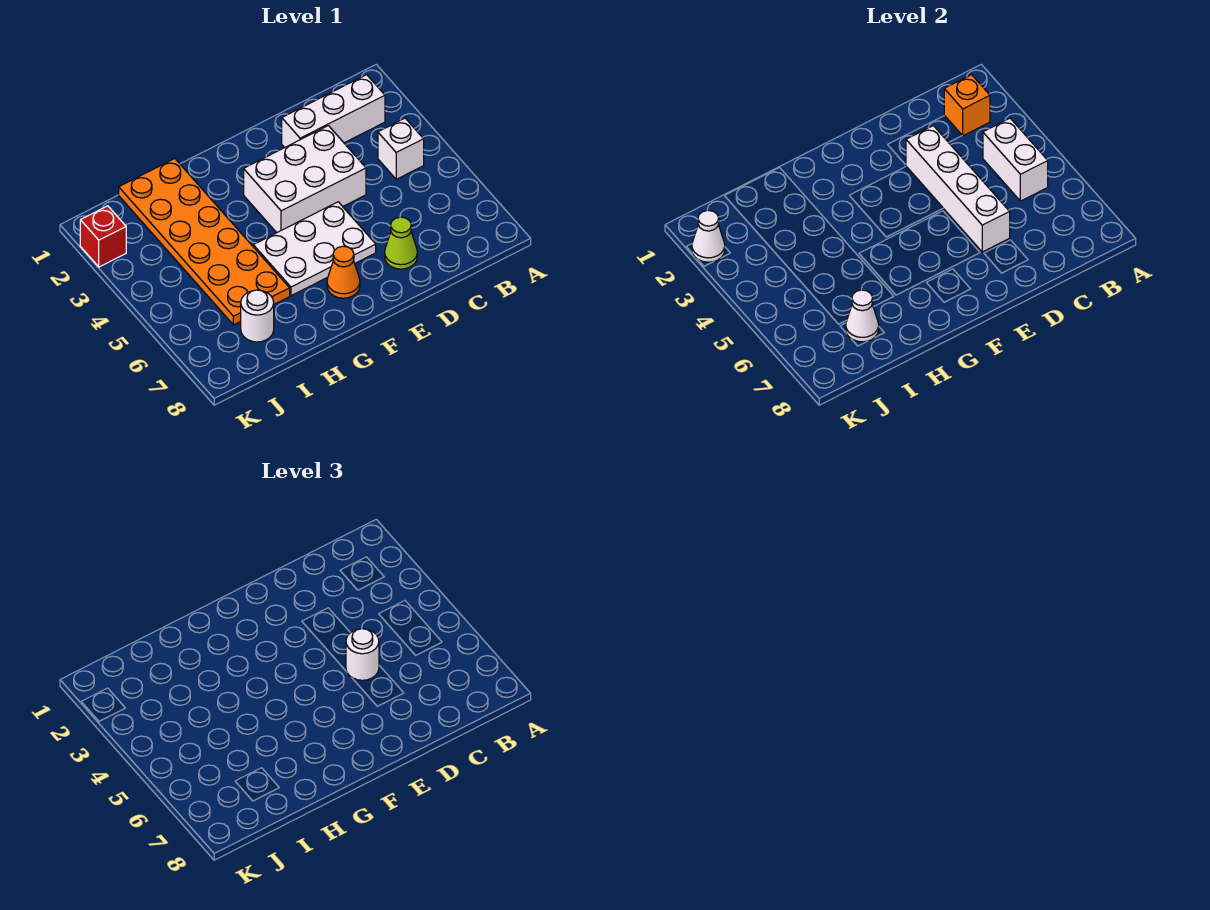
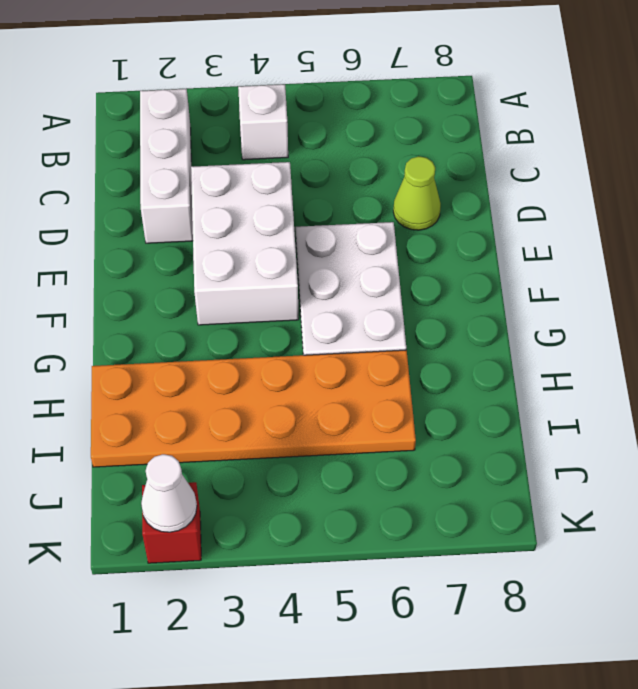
none -> orange 1x1 cone [327,246,360,298]
none -> white 1x1 round brick [241,290,274,342]
none -> orange 1x1 brick [944,75,990,136]

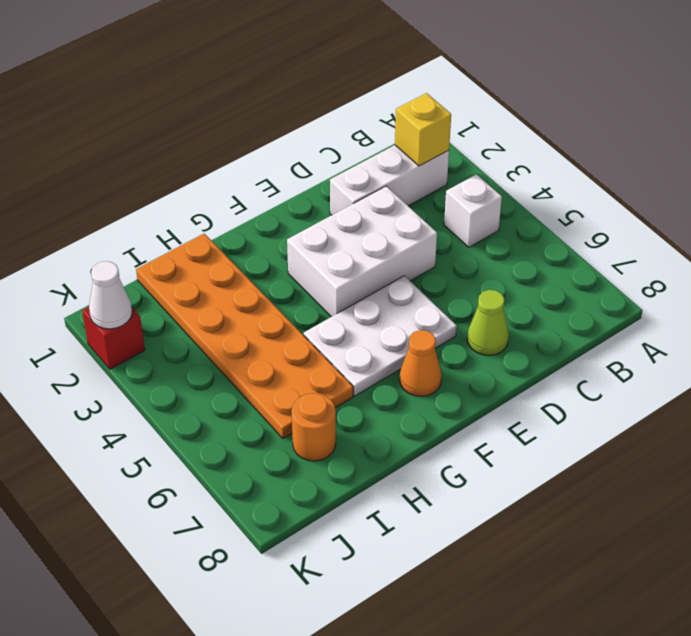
yellow 1x1 brick [395,93,451,166] -> orange 1x1 brick [944,75,990,136]
orange 1x1 round brick [292,393,336,461] -> white 1x1 round brick [241,290,274,342]
none -> white 1x2 brick [983,118,1048,201]
none -> white 1x4 brick [906,126,1010,252]
none -> white 1x1 cone [846,290,879,342]

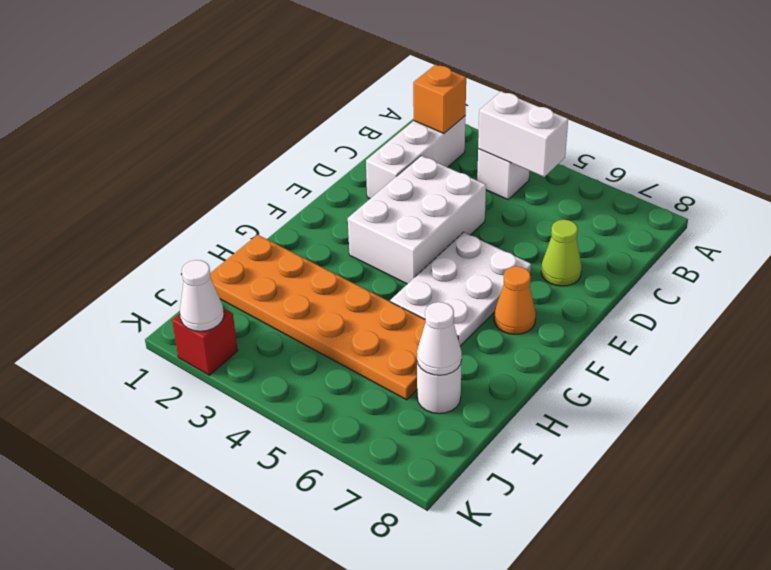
none -> white 1x4 brick [906,126,1010,252]
none -> white 1x1 round brick [346,629,379,680]

